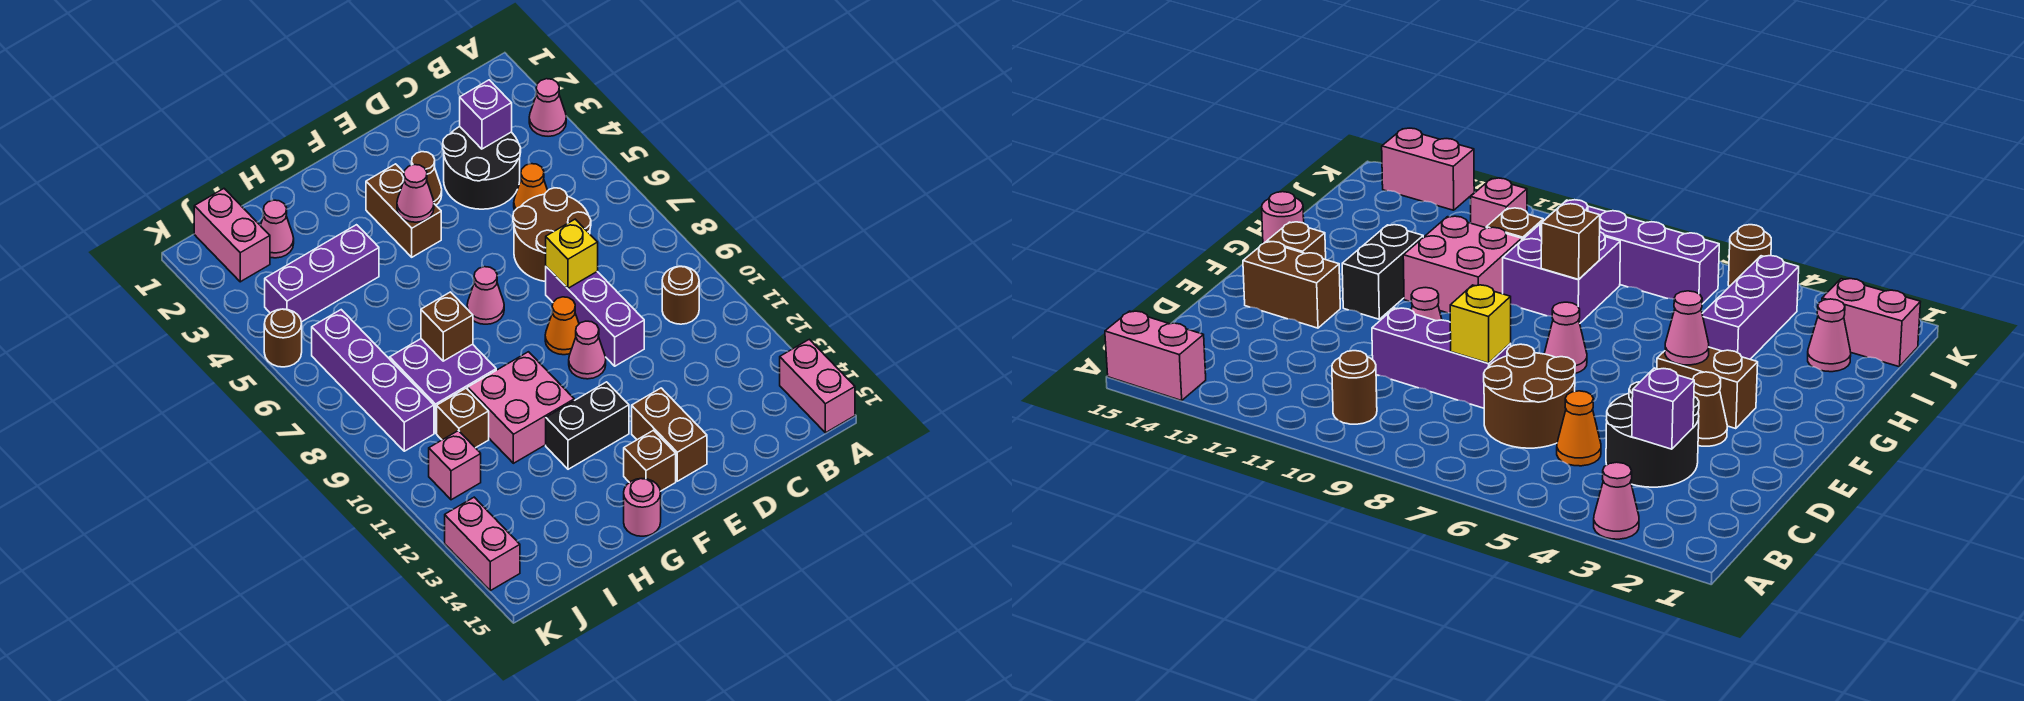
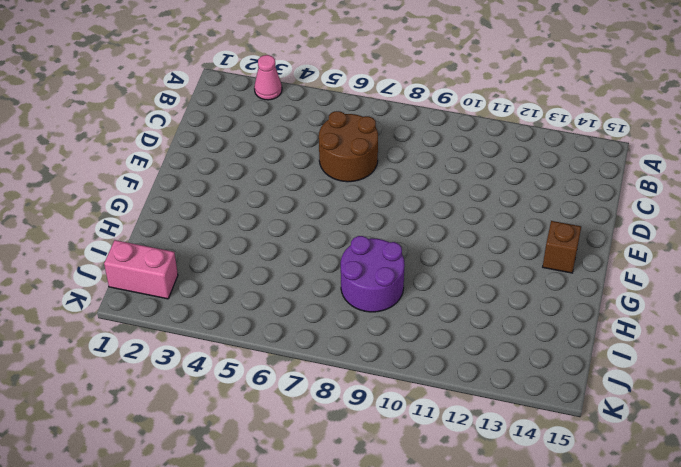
purple 2x2 round brick [341,236,405,312] -> purple 2x2 brick [390,339,496,433]
none -> pink 1x2 brick [780,339,855,433]
none -> brown 1x1 round brick [662,266,699,324]
none -> black 2x2 round brick [443,127,521,209]
none -> orange 1x1 cone [514,164,548,210]

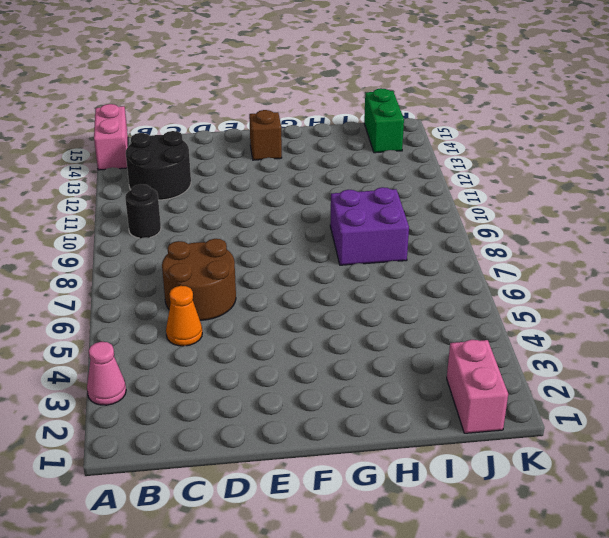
black 1x1 round brick [125,184,161,238] -> brown 1x1 round brick [662,266,699,324]
black 2x2 round brick [126,131,191,200] -> black 2x2 round brick moved to [443,127,521,209]
green 1x2 brick [364,88,404,153] -> none
none -> purple 1x3 brick [546,267,644,366]
none -> brown 1x1 cone [412,152,442,205]
none -> orange 1x1 cone [545,297,579,355]
none -> pink 1x1 cone [569,321,606,379]

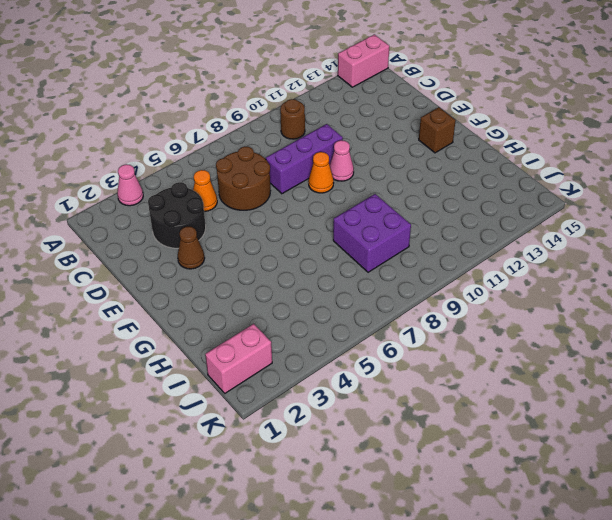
none -> brown 1x2 brick [632,388,707,481]
none -> brown 1x2 brick [366,164,441,257]
none -> pink 1x1 cone [467,267,504,324]
none -> black 1x2 brick [546,382,629,469]

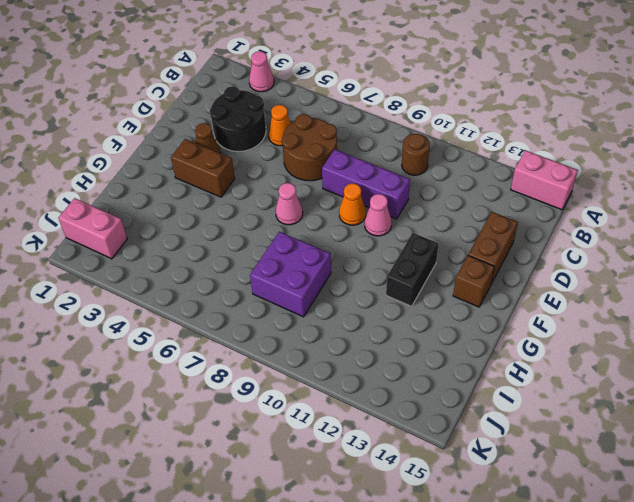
brown 1x2 brick [468,212,518,284] -> brown 1x2 brick turned to [632,388,707,481]
none -> pink 2x2 brick [468,352,574,463]
none -> pink 1x1 round brick [624,479,661,536]
none -> purple 1x3 brick [265,225,379,322]
none -> pink 1x1 cone [260,200,294,258]

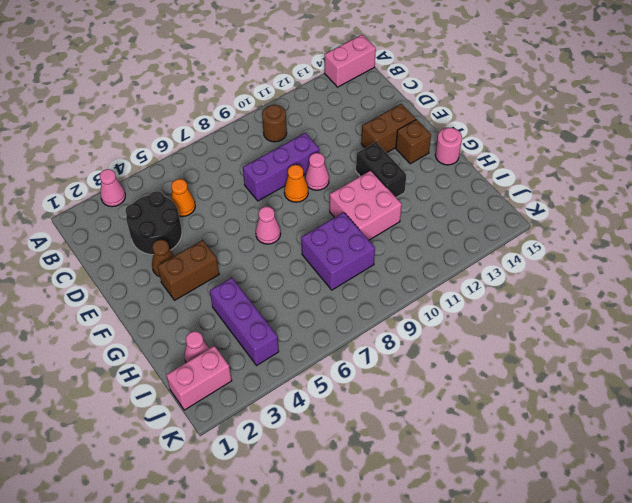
none -> brown 2x2 round brick [513,188,591,282]
none -> brown 1x1 brick [437,388,489,448]
none -> purple 1x4 brick [312,310,434,451]
none -> pink 1x1 brick [429,431,481,500]

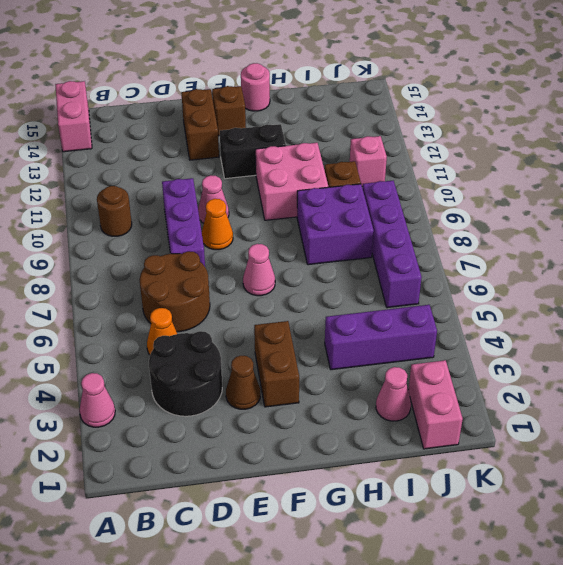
none -> brown 1x1 round brick [264,309,302,367]
none -> pink 1x2 brick [445,497,520,591]
none -> purple 1x1 brick [460,80,512,149]
none -> yellow 1x1 brick [546,219,598,288]

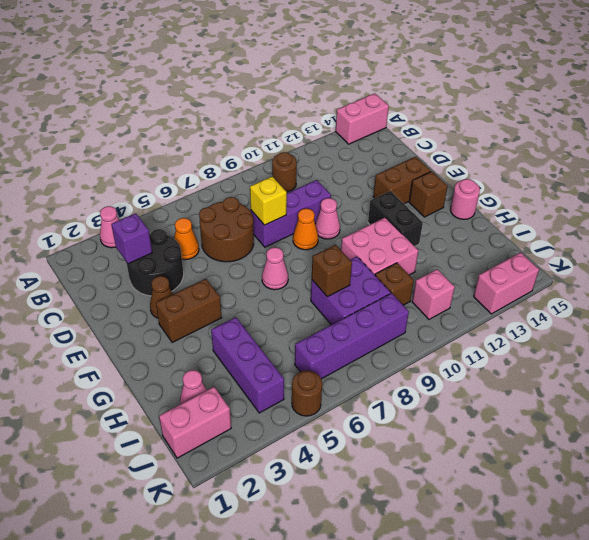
none -> pink 1x1 cone [397,165,434,222]

